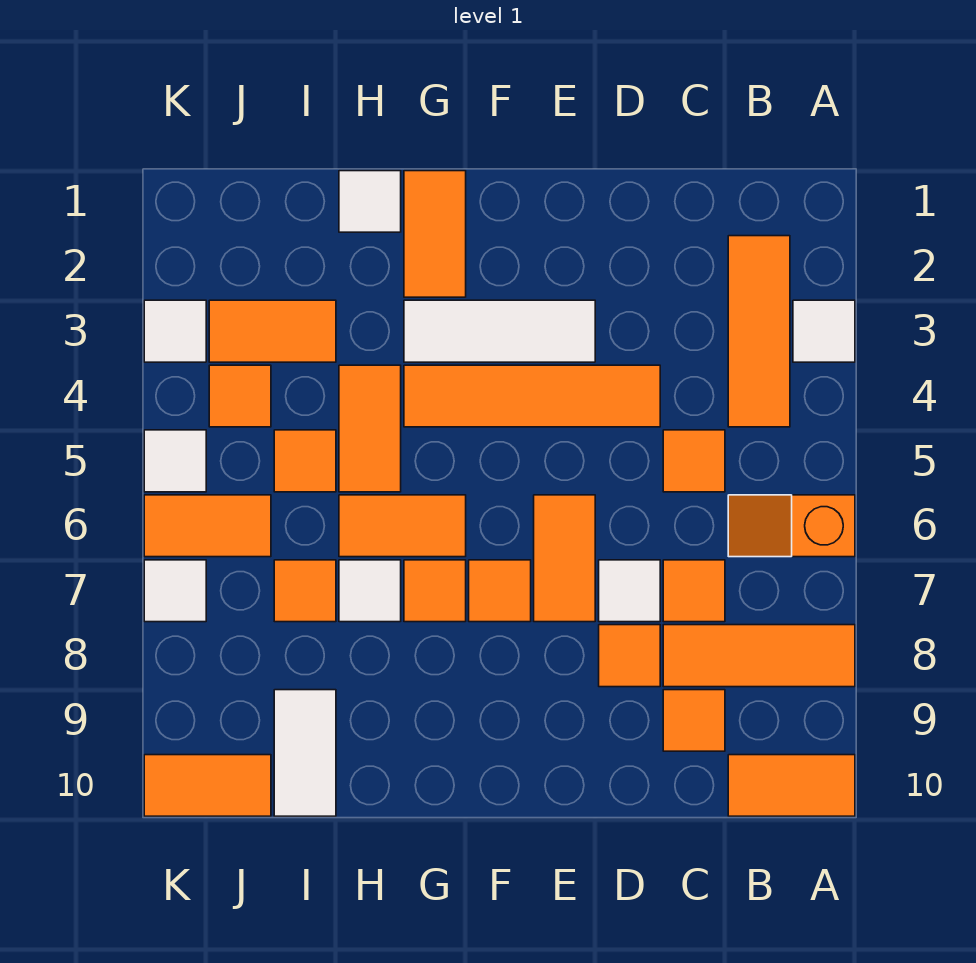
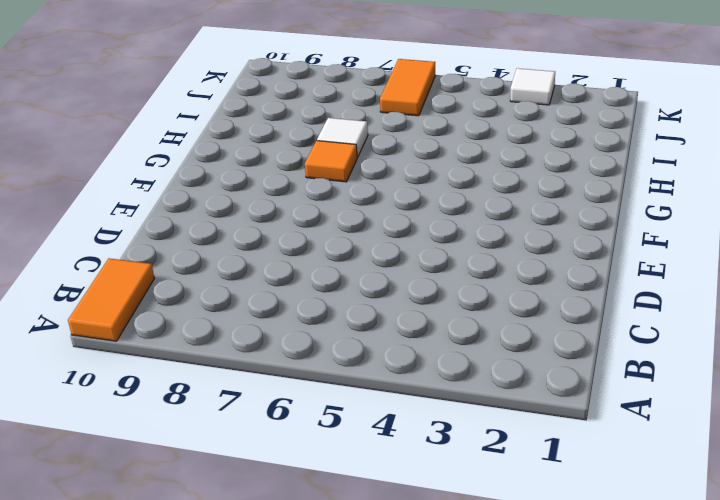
none -> white 1x1 tile [793,300,855,362]
none -> orange 1x2 slope [728,495,855,557]
none -> orange 1x3 tile [663,625,855,687]
none -> orange 1x3 tile [728,236,790,427]

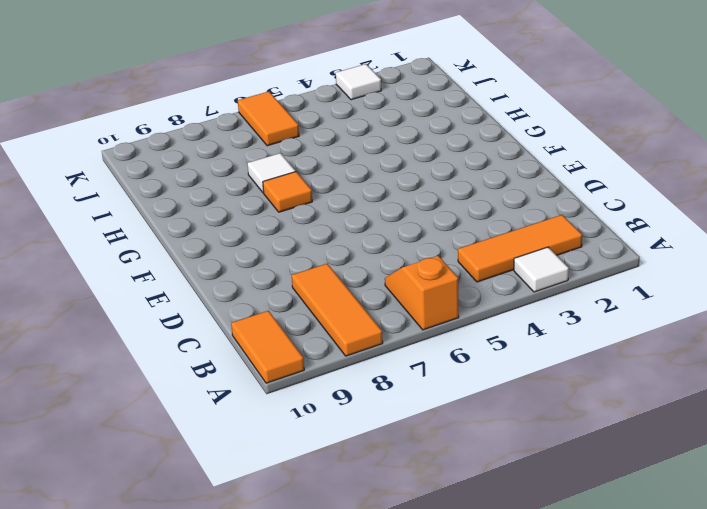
none -> orange 1x1 tile [663,430,725,492]
none -> orange 1x1 tile [663,560,725,622]
none -> orange 1x1 tile [663,690,725,751]
none -> orange 1x4 tile [404,365,660,427]

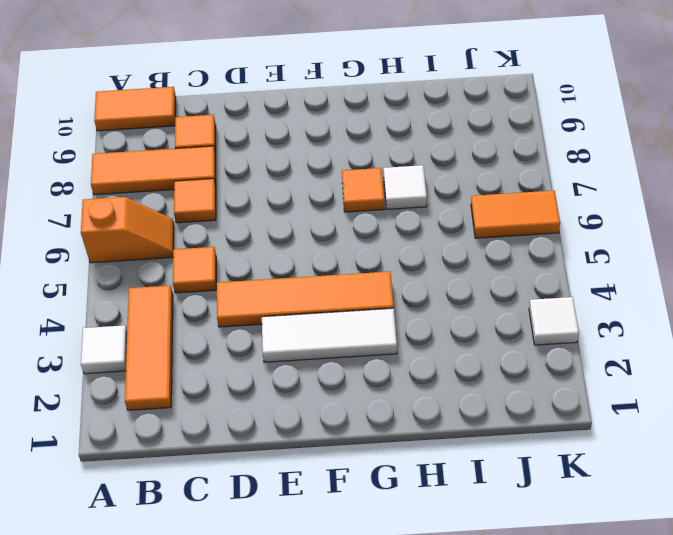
none -> white 1x1 tile [599,560,660,622]
none -> orange 1x1 tile [599,625,660,687]
none -> orange 1x2 tile [534,495,595,622]
none -> orange 1x1 tile [469,560,531,622]

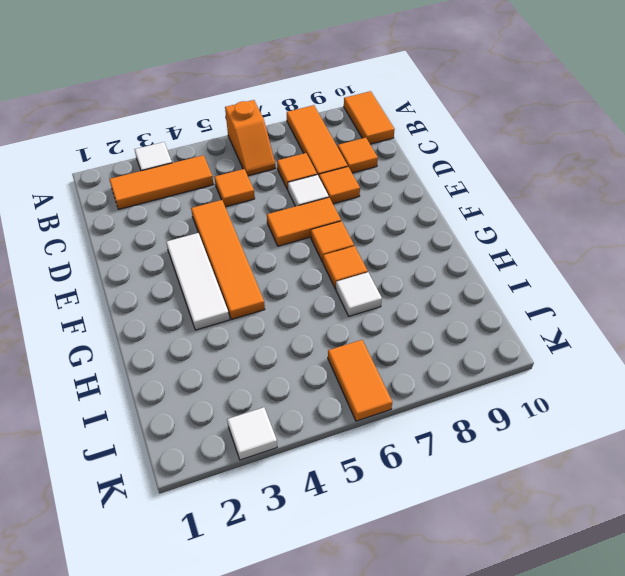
none -> orange 1x2 tile [404,171,466,297]
none -> orange 1x2 tile [339,495,466,557]
none -> white 1x1 tile [339,171,401,232]
none -> orange 1x2 tile [339,365,401,492]

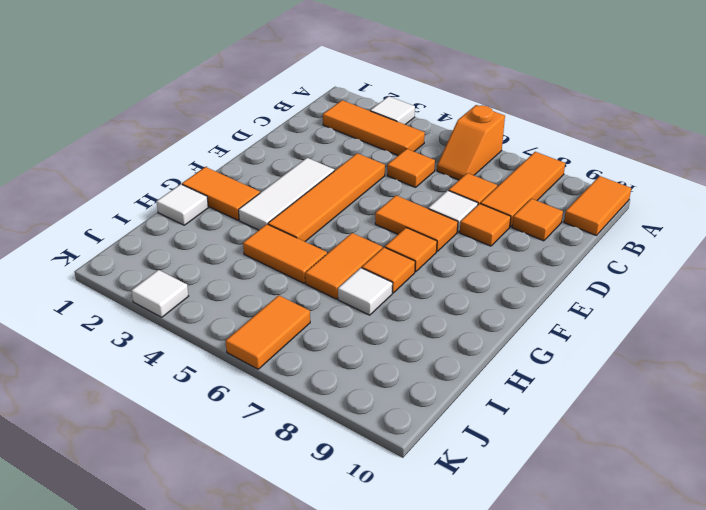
none -> orange 1x2 tile [209,300,336,362]
none -> orange 1x1 tile [274,430,336,492]
none -> orange 1x1 tile [274,560,336,622]
none -> white 1x2 tile [274,690,336,816]

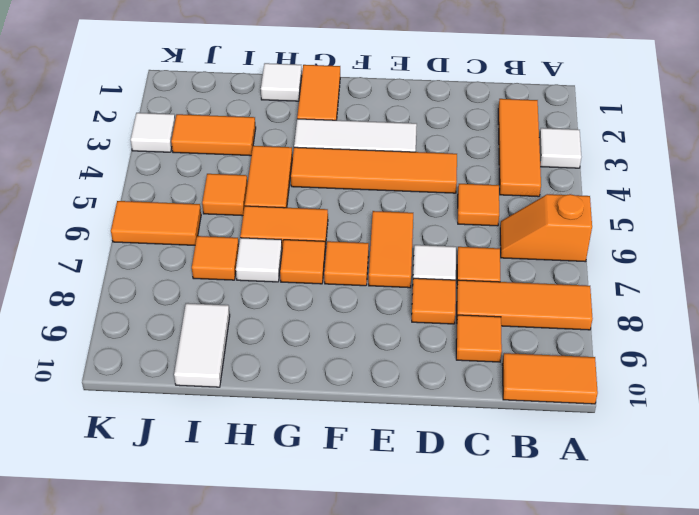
none -> orange 1x1 tile [209,365,271,427]
none -> orange 1x2 tile [144,755,271,816]
none -> white 1x1 tile [144,430,206,492]
none -> white 1x1 tile [144,560,206,622]

